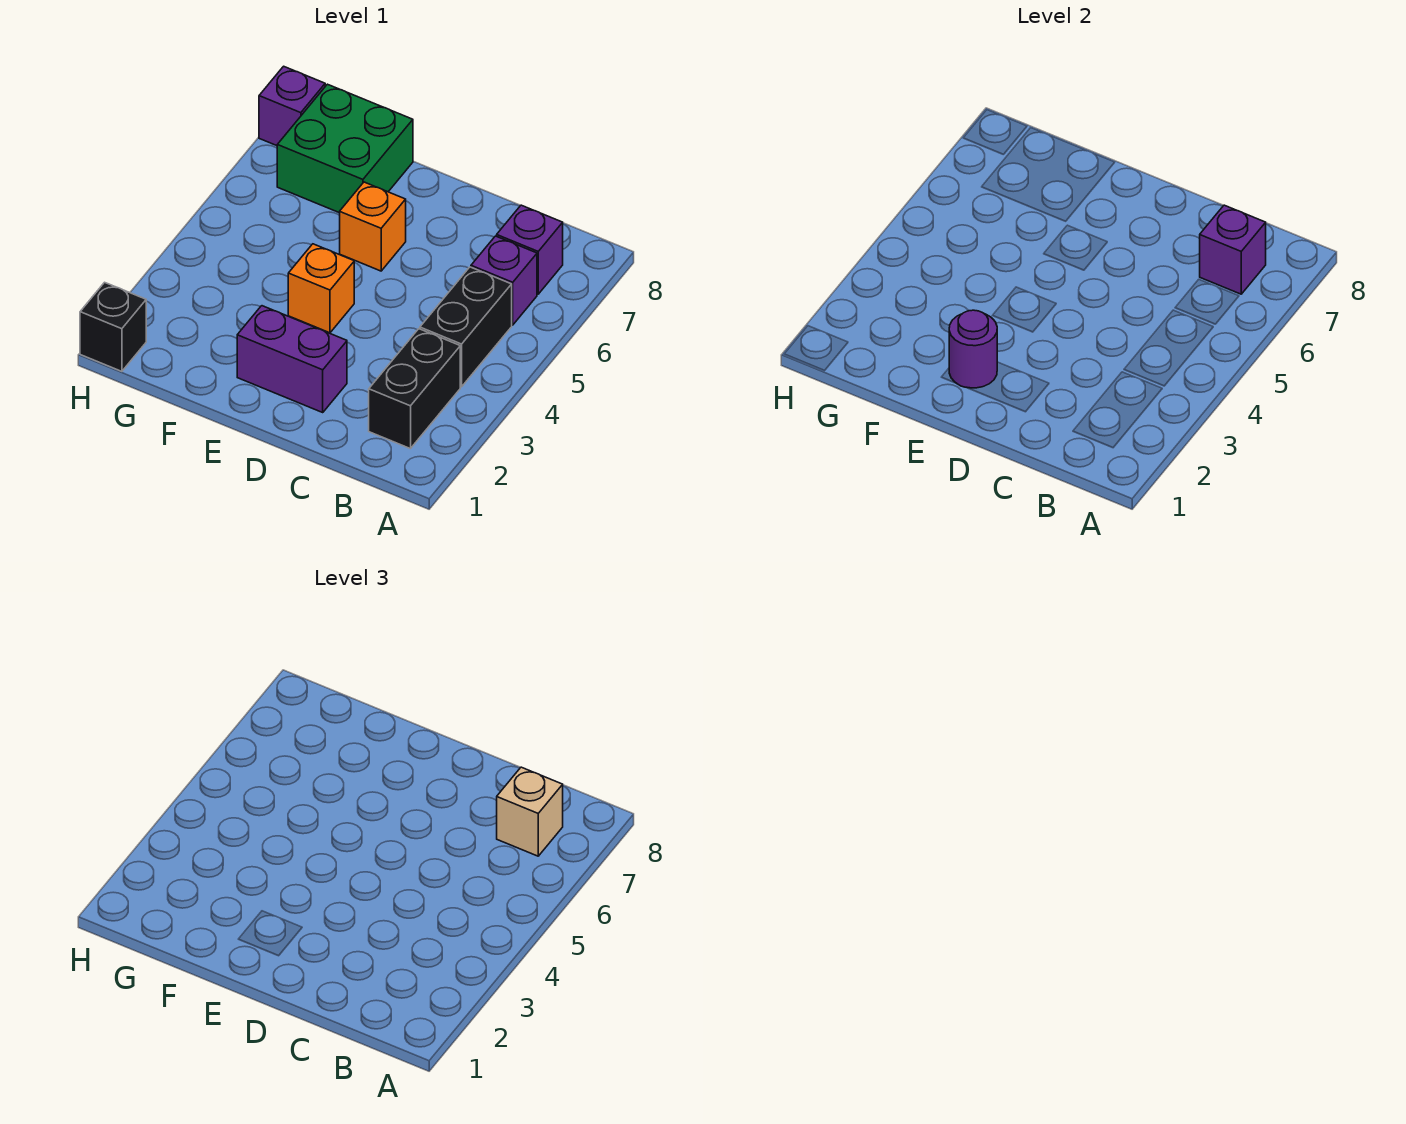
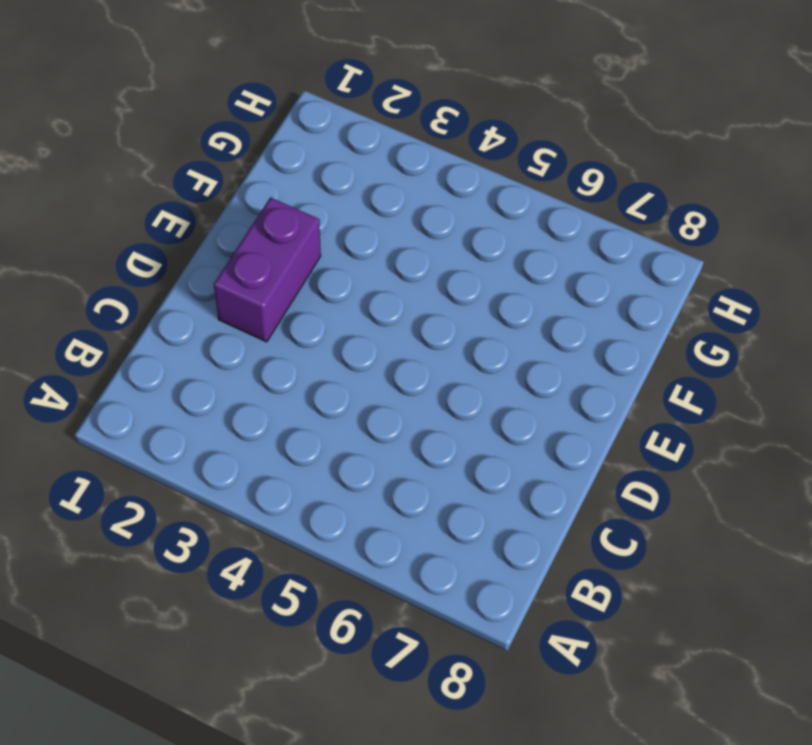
none -> black 1x2 brick [369,329,460,449]
none -> black 1x2 brick [420,267,512,387]
none -> purple 1x1 brick [471,236,537,325]

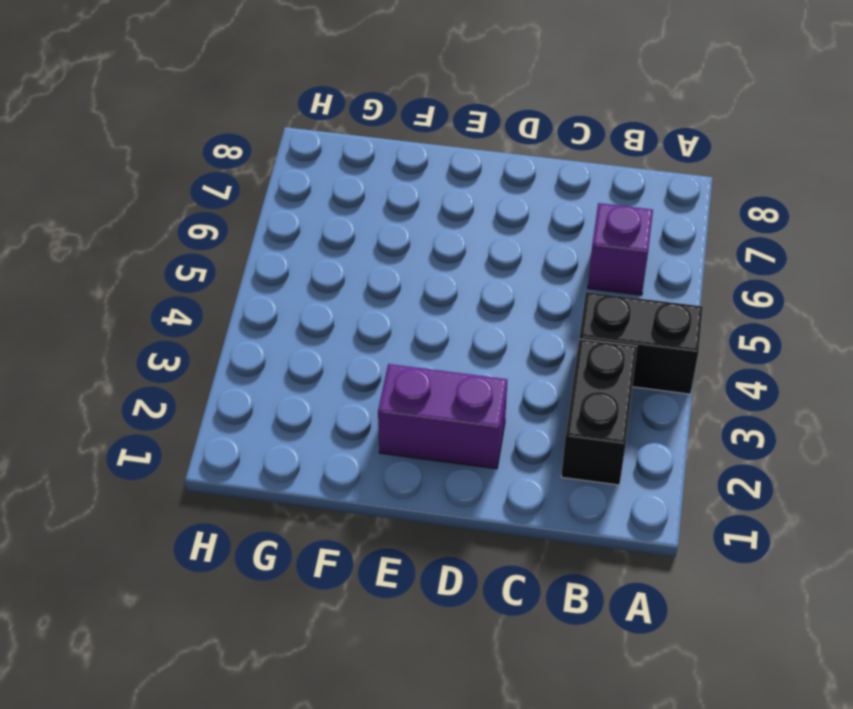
black 1x2 brick [579,292,703,394] -> black 1x2 brick turned to [420,267,512,387]
none -> purple 1x1 brick [497,205,563,294]
none -> orange 1x1 brick [288,244,354,333]
none -> orange 1x1 brick [340,182,406,271]

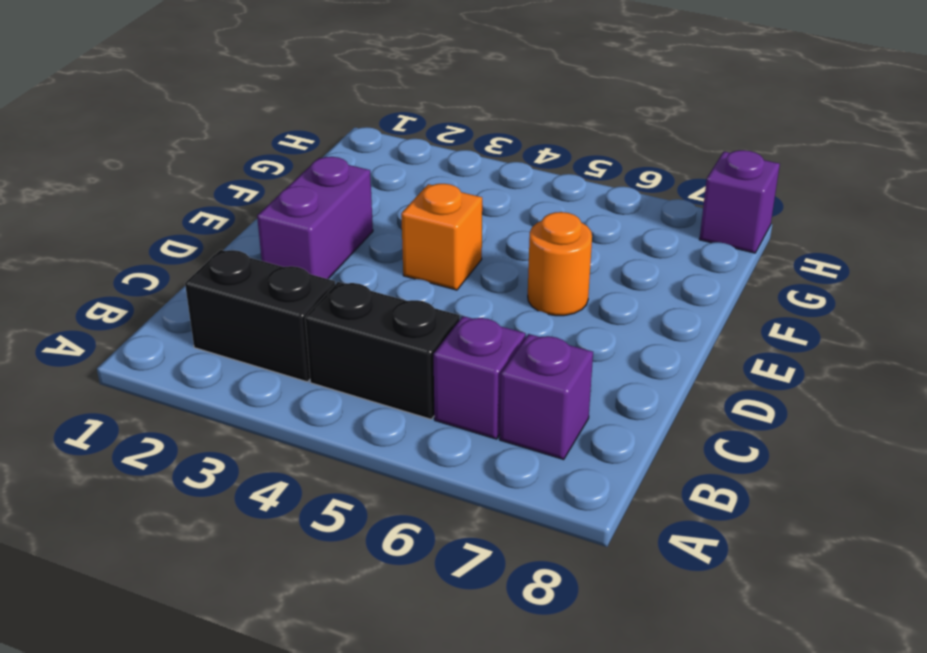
orange 1x1 round brick [528,212,592,316] -> orange 1x1 brick [340,182,406,271]
none -> green 2x2 brick [277,84,413,213]
none -> black 1x1 brick [80,282,146,371]
none -> purple 1x1 brick [1200,205,1266,294]

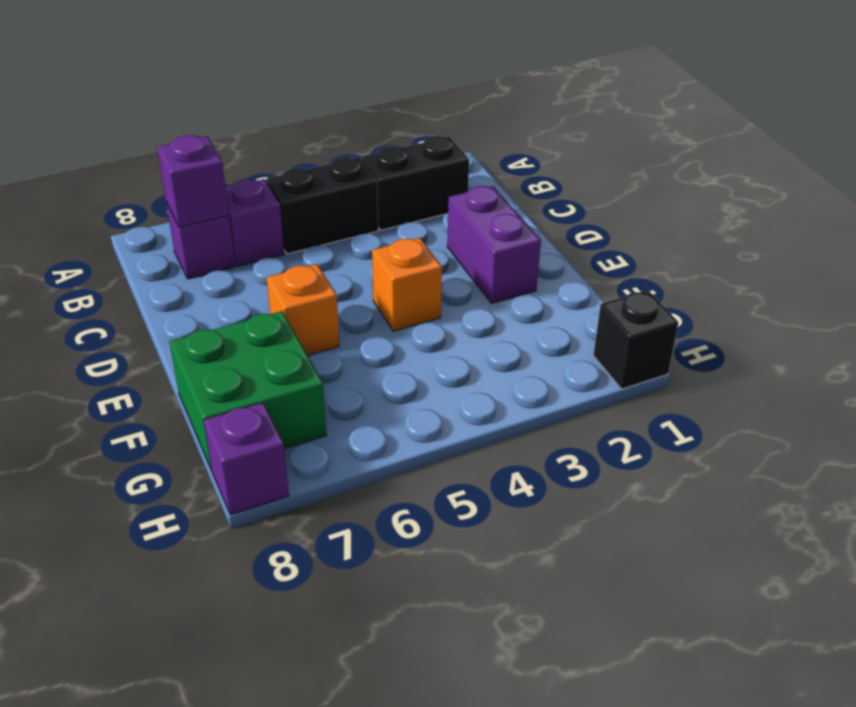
none -> purple 1x1 round brick [949,310,997,388]
none -> tan 1x1 brick [497,767,563,856]

